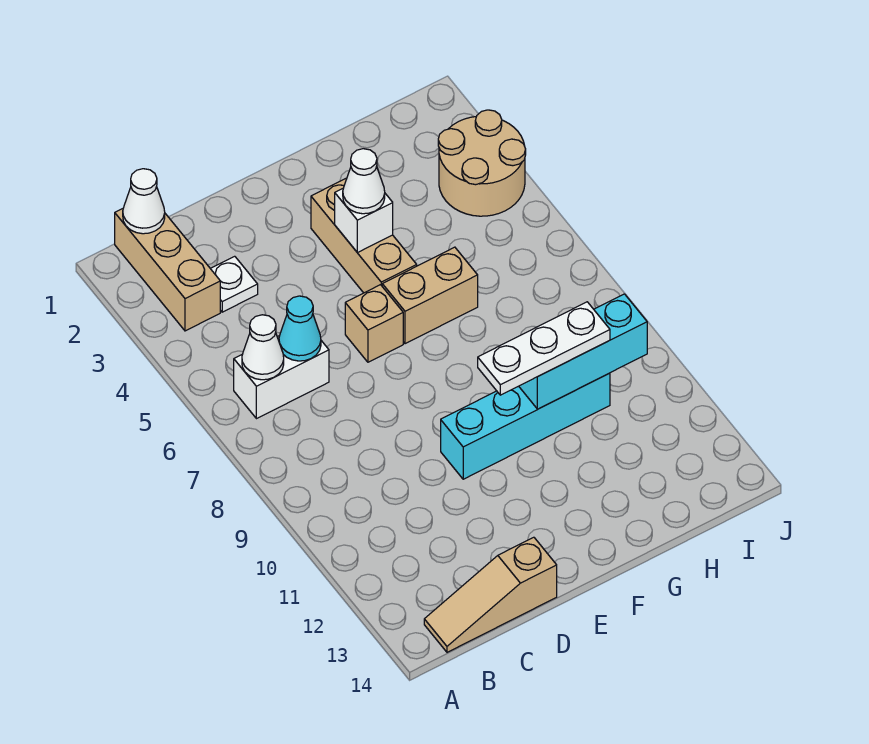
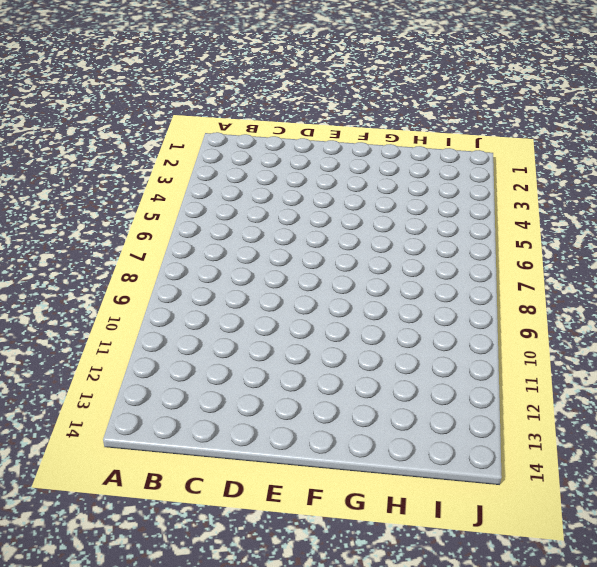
none -> tan 1x3 brick [115,209,220,331]
none -> white 1x2 brick [234,336,329,419]
none -> tan 1x3 slope [424,537,557,652]

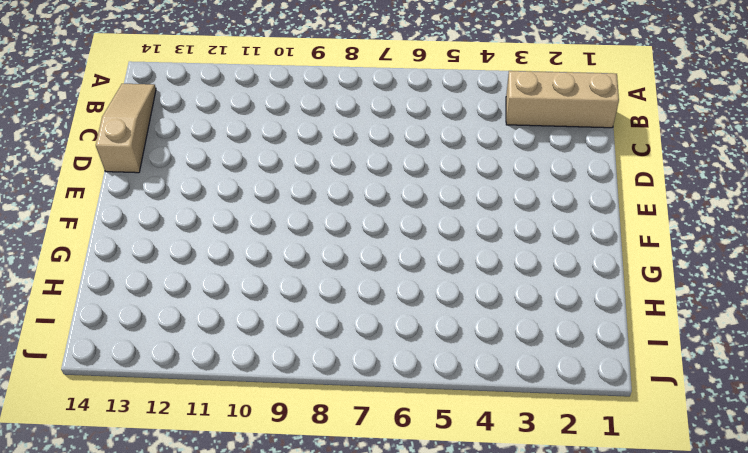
none -> white 1x2 brick [234,336,329,419]
none -> white 1x1 plate [210,256,258,312]
none -> tan 1x1 brick [345,285,403,362]

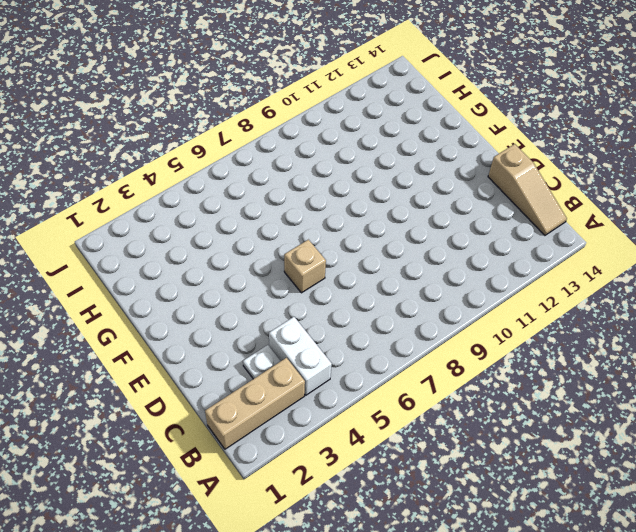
white 1x2 brick [269,317,332,395] -> white 1x2 brick moved to [234,336,329,419]
none -> cyan 1x4 brick [441,373,610,479]
none -> tan 1x3 brick [311,178,417,293]
none -> tan 1x2 brick [382,247,478,344]

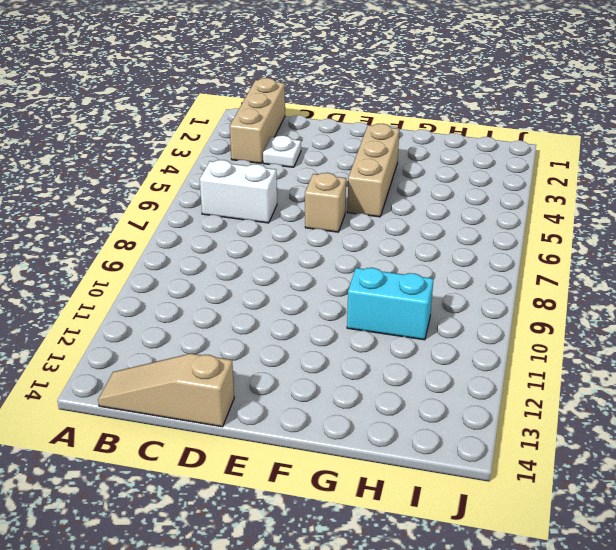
cyan 1x2 brick [347,267,433,340] -> cyan 1x4 brick [441,373,610,479]
none -> tan 1x2 brick [382,247,478,344]
none -> tan 2x2 round brick [438,110,526,216]
none -> white 1x1 cone [123,169,165,234]

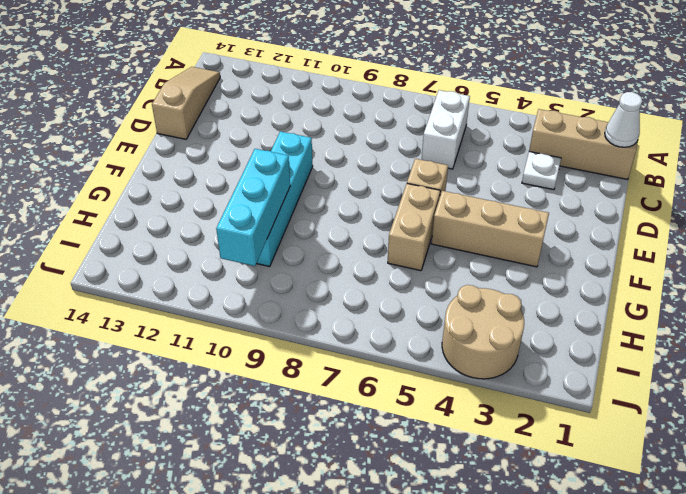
none -> white 1x1 cone [242,315,284,380]
none -> cyan 1x1 cone [279,296,321,361]
none -> white 1x1 brick [335,189,393,253]

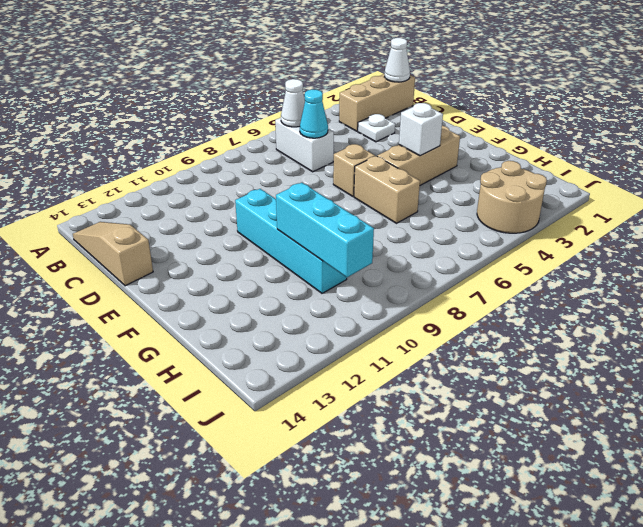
none -> white 1x1 cone [343,149,385,214]
none -> white 1x3 plate [478,302,610,395]

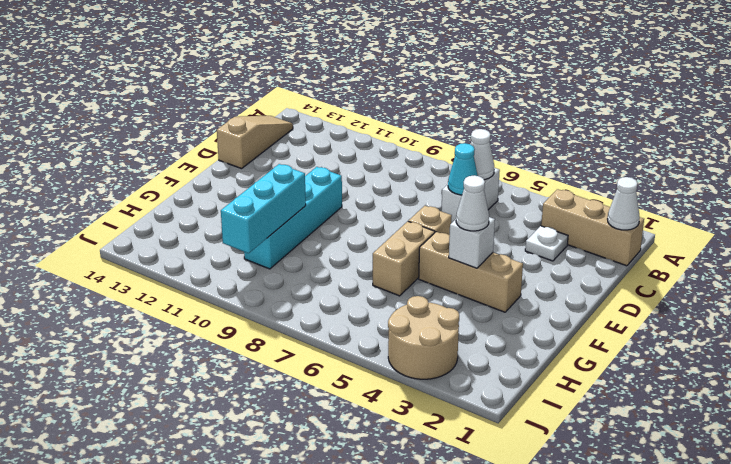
none -> white 1x3 plate [478,302,610,395]

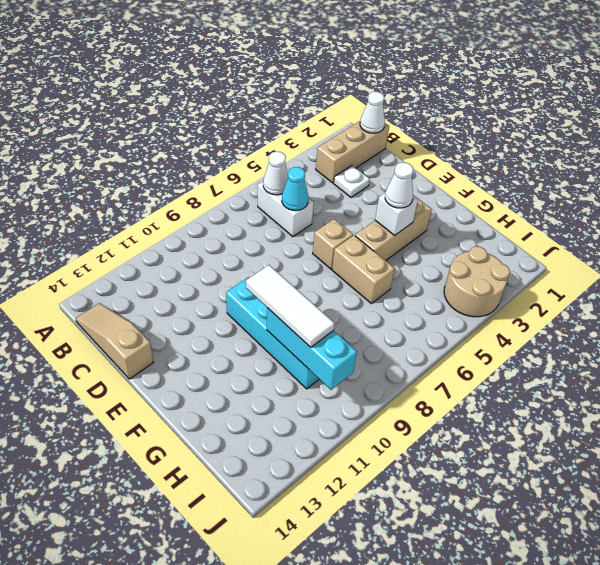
white 1x3 tile [246,265,335,347] -> white 1x3 plate [478,302,610,395]

